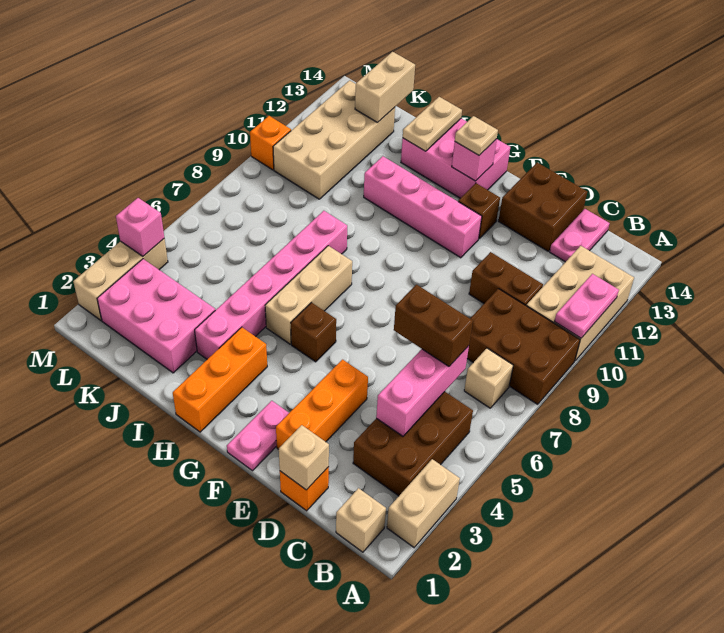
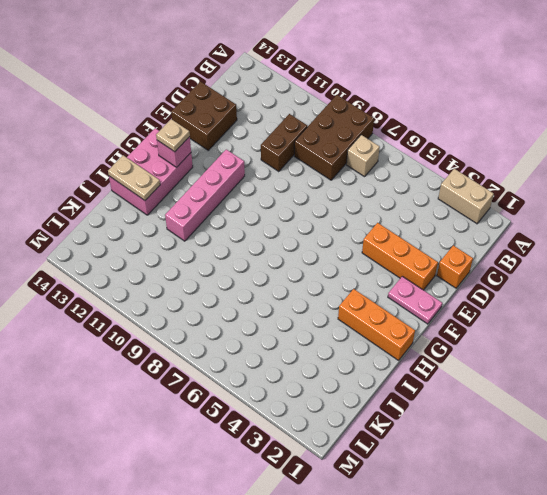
none -> tan 2x3 brick [526,246,634,361]
none -> tan 1x1 brick [336,488,386,552]
none -> brown 2x3 brick [353,392,473,496]
none -> pink 1x2 plate [550,209,610,262]

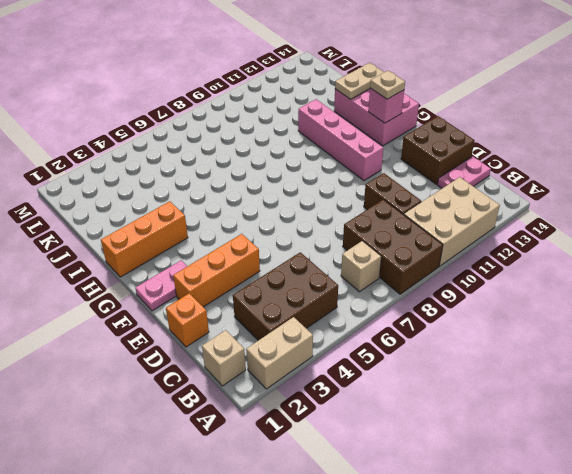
none -> brown 1x1 brick [458,183,500,239]
none -> brown 1x1 brick [291,303,336,362]
none -> tan 1x3 brick [265,246,352,344]
none -> pink 1x6 brick [195,211,347,359]

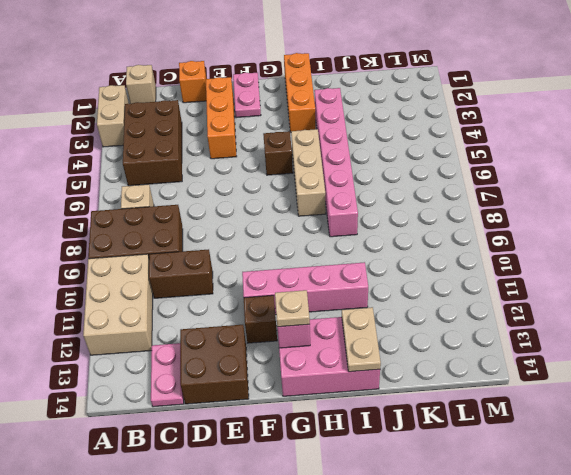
none -> pink 2x3 brick [97,259,215,373]
none -> tan 2x4 brick [273,80,395,199]
none -> tan 1x3 brick [73,239,168,320]
none -> orange 1x1 brick [250,116,291,170]

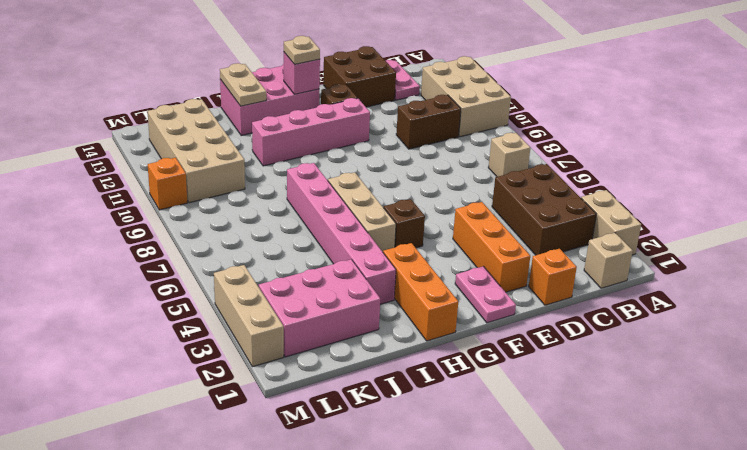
none -> brown 2x3 brick [467,289,580,404]
none -> pink 1x2 plate [554,274,619,338]
none -> pink 1x3 brick [376,346,469,436]
none -> tan 1x1 brick [279,425,329,490]

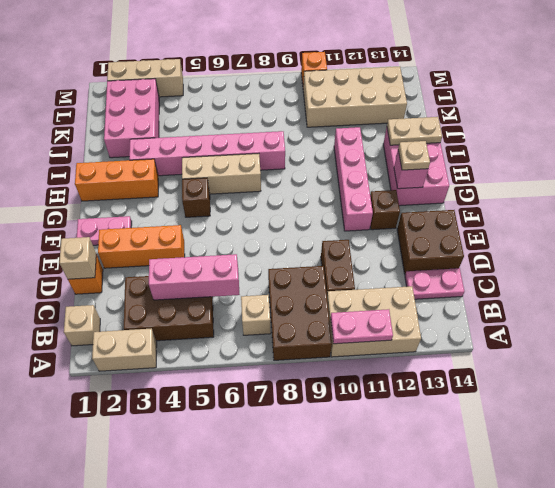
none -> tan 1x2 brick [355,52,415,123]
none -> pink 1x1 brick [116,198,164,256]
none -> brown 1x2 brick [394,285,473,366]

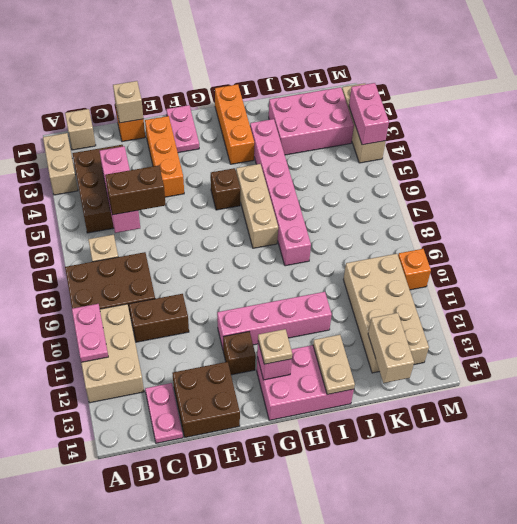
pink 1x2 brick [349,83,389,145] -> pink 1x1 brick [116,198,164,256]

